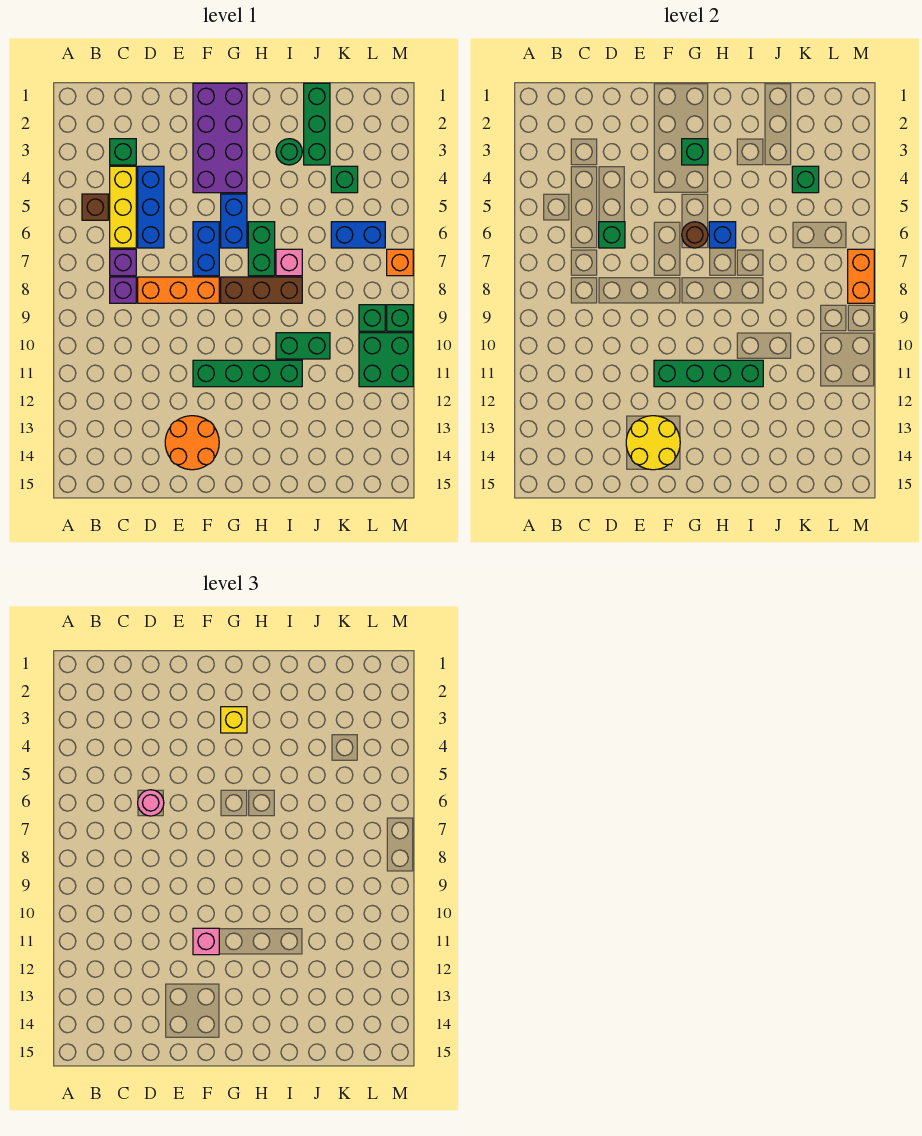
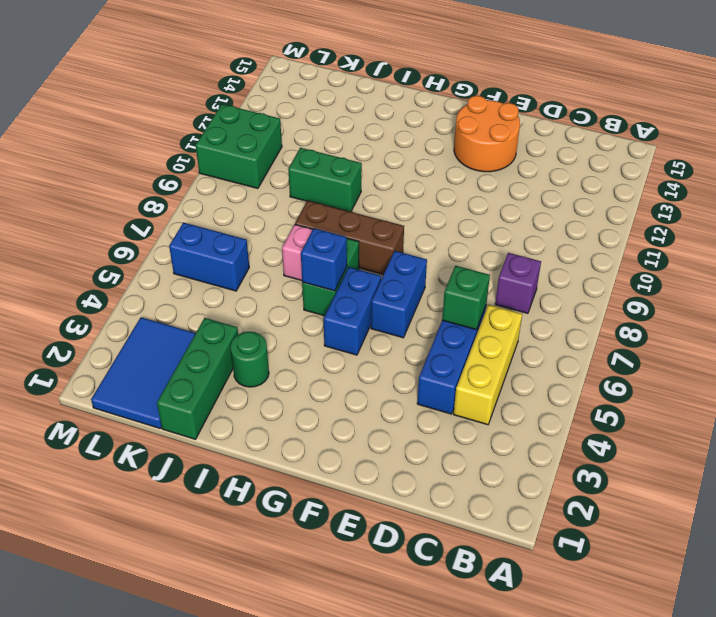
blue 2x3 tile [91,317,196,428] -> none
none -> brown 1x1 brick [82,194,108,220]
none -> green 1x1 brick [110,139,136,165]
none -> purple 1x1 brick [110,249,136,276]
none -> orange 1x3 brick [138,277,219,303]

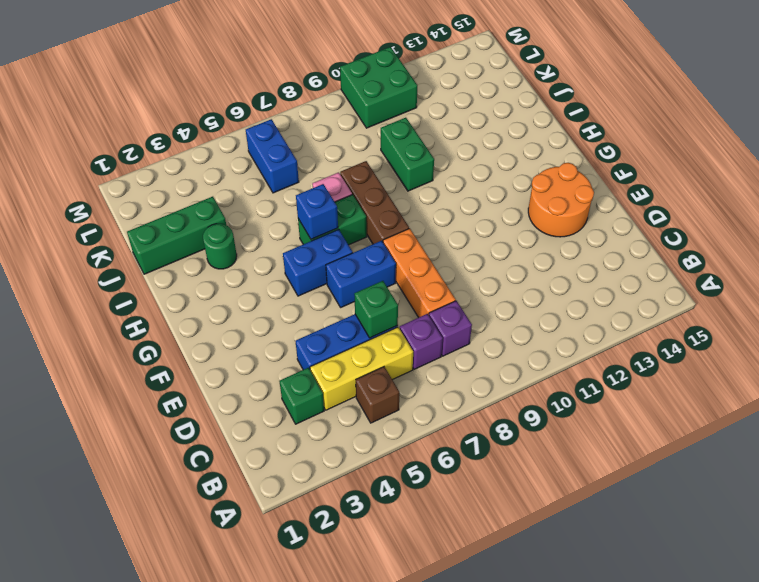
none -> purple 2x4 brick [193,83,247,193]
none -> green 1x4 brick [193,360,302,387]
none -> green 1x1 brick [331,166,358,193]
none -> green 1x1 brick [359,305,385,331]

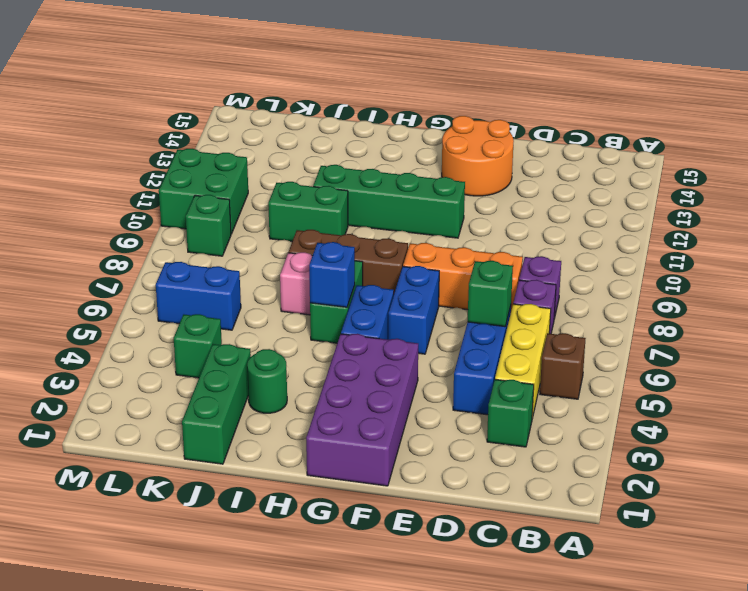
none -> orange 1x1 brick [387,249,413,276]
none -> green 1x1 brick [387,305,413,331]
none -> yellow 2x2 round brick [626,416,680,470]
none -> green 1x4 brick [654,360,763,387]

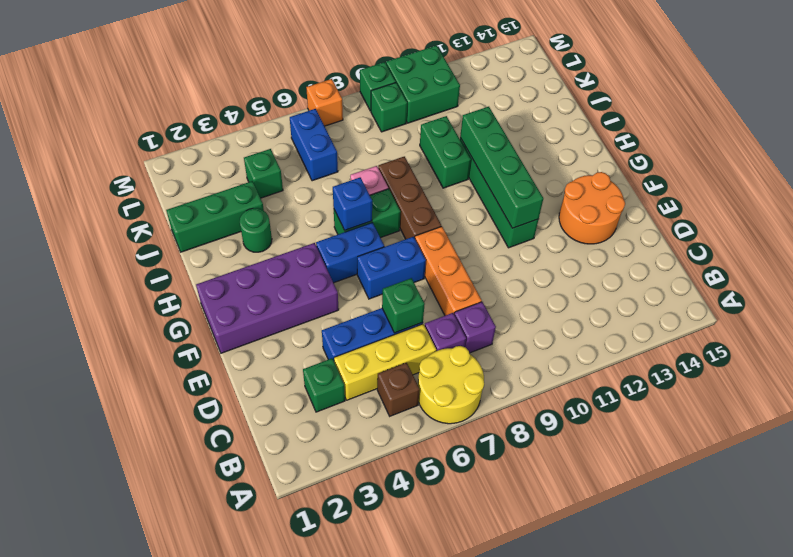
yellow 2x2 round brick [418,346,484,424] -> yellow 2x2 round brick moved to [626,416,680,470]
none -> green 1x1 brick [682,139,708,165]
none -> brown 1x1 round brick [682,222,708,248]
none -> green 1x1 brick [792,166,819,193]
none -> orange 1x2 brick [848,249,874,303]

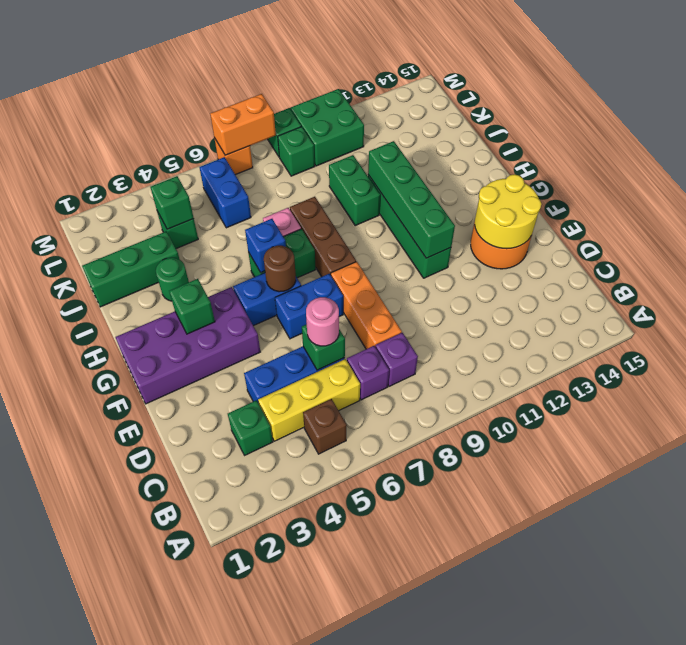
none -> pink 1x1 brick [193,928,219,955]
none -> yellow 1x1 brick [221,707,247,733]

